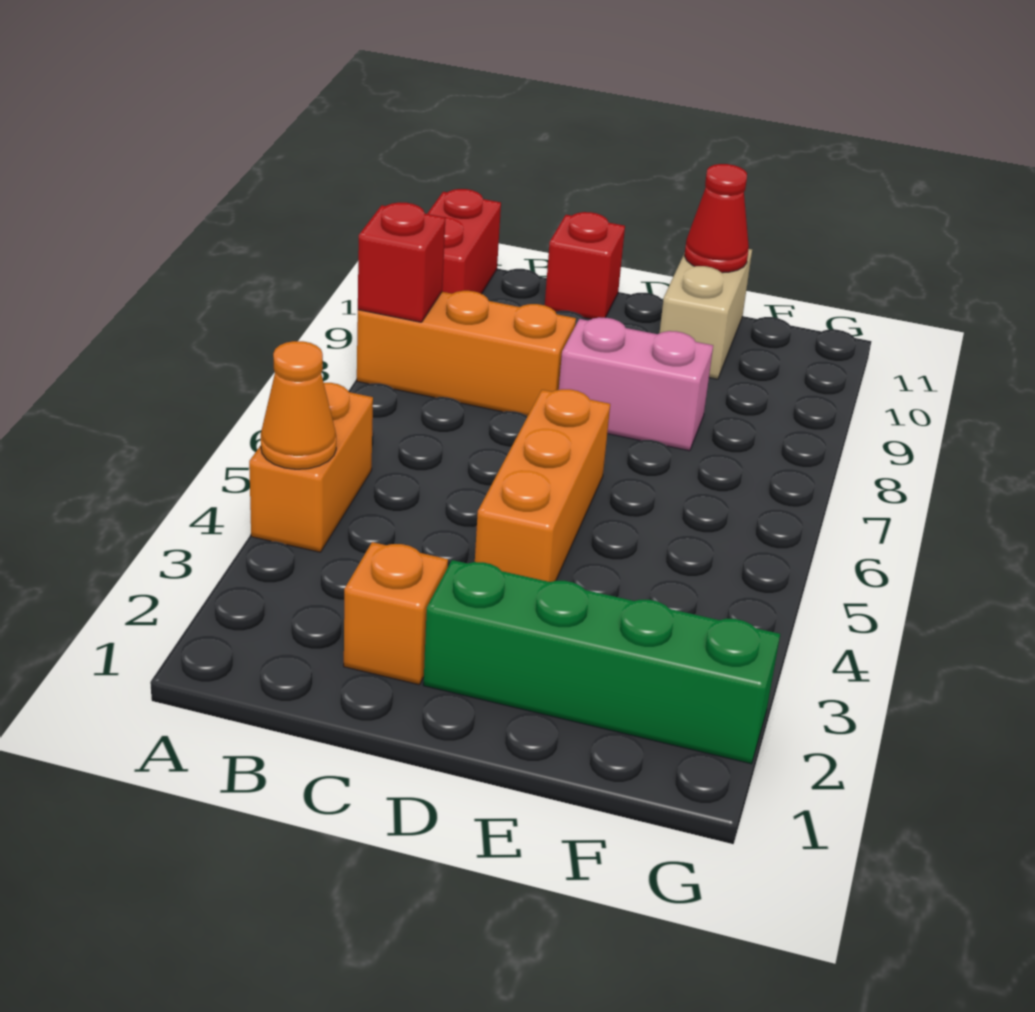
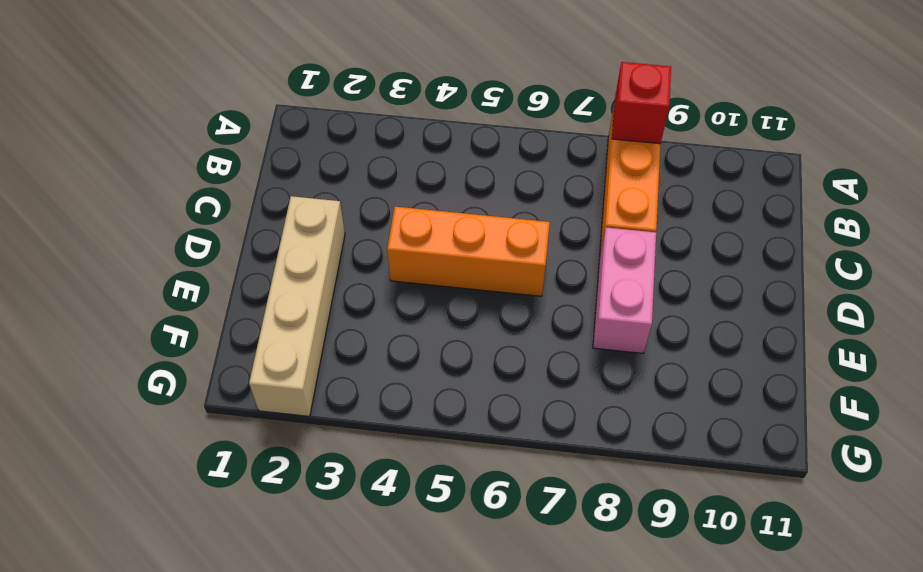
tan 1x4 brick [249,196,345,416] -> green 1x4 brick [423,560,780,764]
none -> orange 1x2 brick [249,383,373,552]
none -> red 1x2 brick [427,189,501,294]
none -> orange 1x1 brick [344,542,448,685]

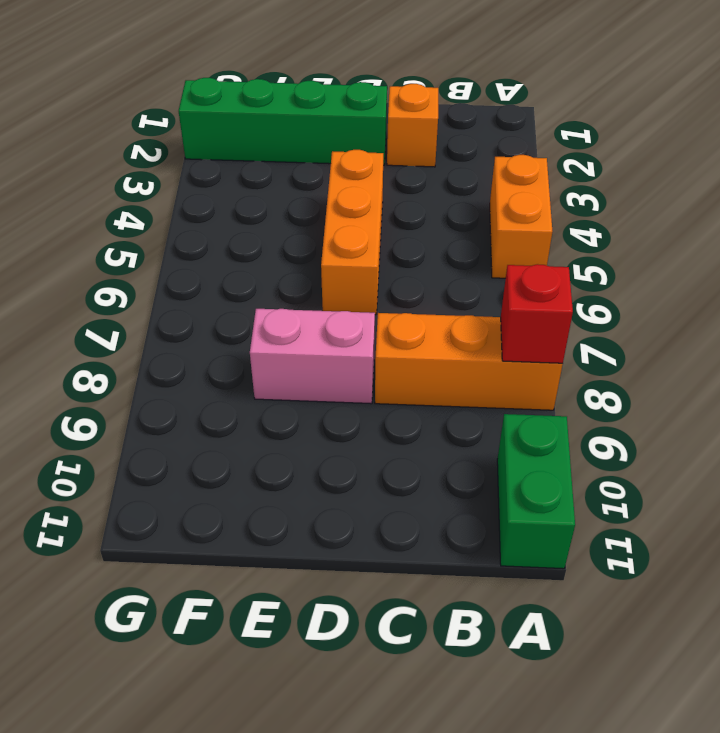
green 1x2 brick [497,414,575,569] -> red 1x2 brick [427,189,501,294]
none -> red 1x1 brick [545,212,625,319]
none -> tan 1x2 brick [660,249,752,379]
none -> orange 1x1 cone [261,341,336,469]

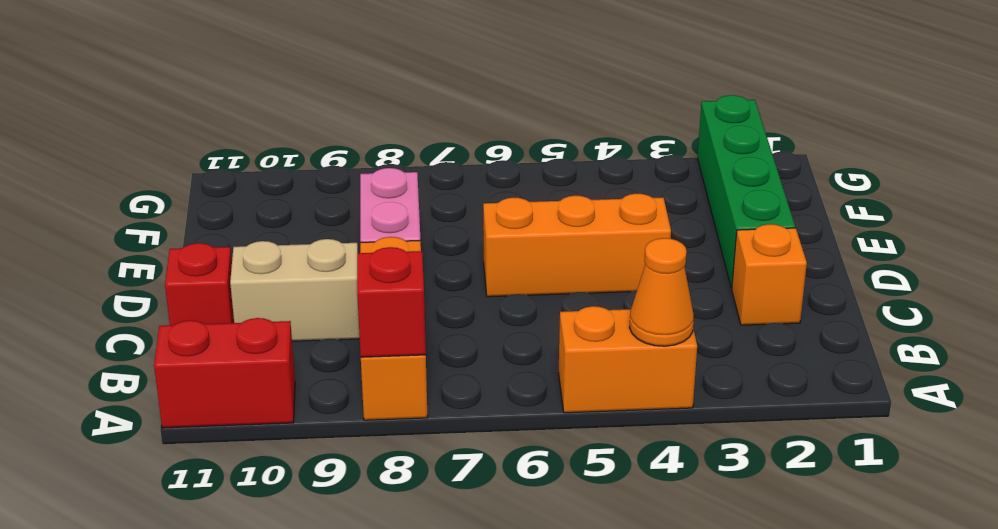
tan 1x2 brick [230,239,360,341] -> tan 1x2 brick moved to [660,249,752,379]
none -> red 1x1 cone [685,164,749,273]

